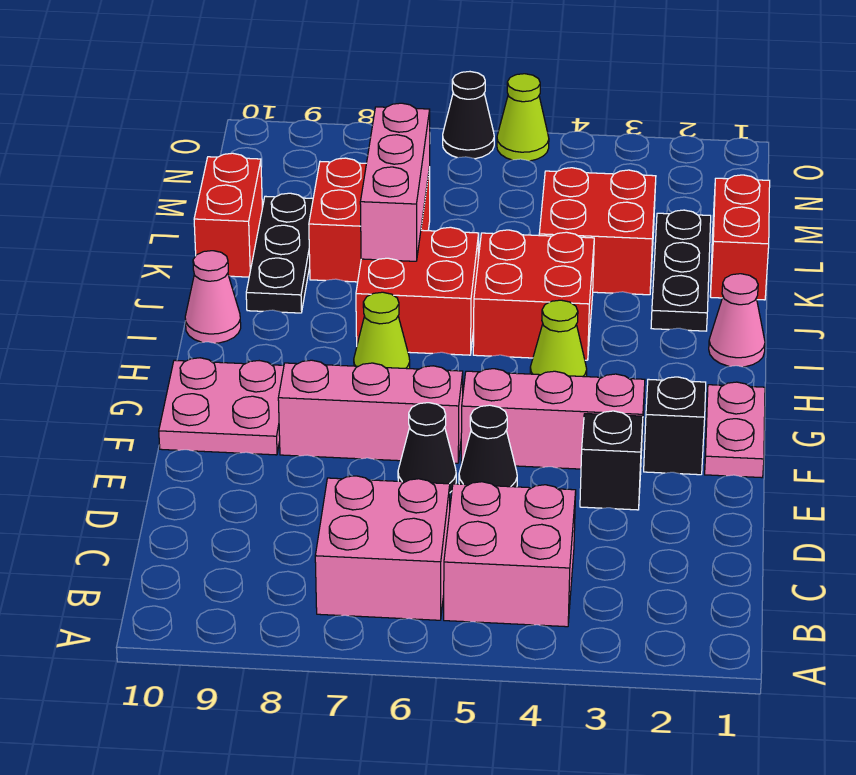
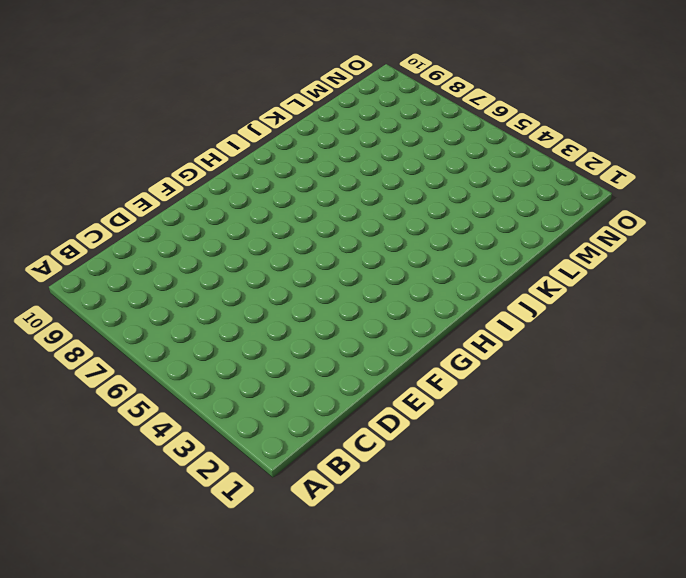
none -> pink 2x2 brick [444,482,576,627]
none -> pink 2x2 brick [315,476,450,620]
none -> black 1x1 brick [580,411,643,510]

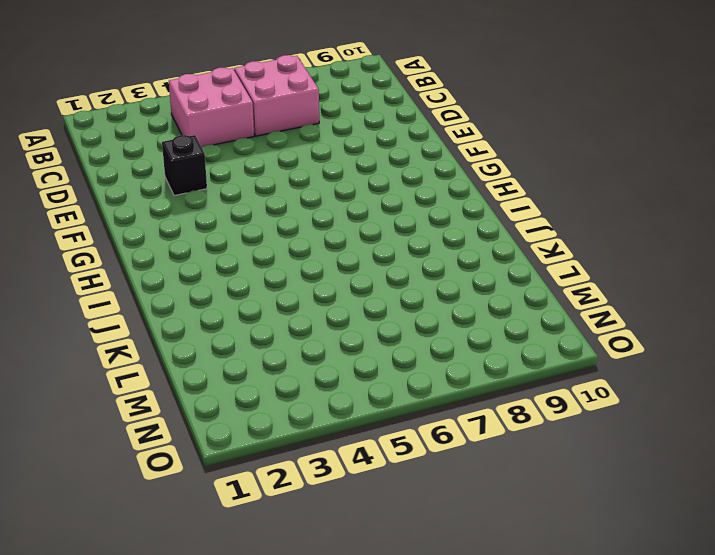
none -> black 1x1 cone [459,405,517,487]
none -> black 1x1 cone [398,403,456,492]
none -> pink 1x2 plate [705,382,765,478]

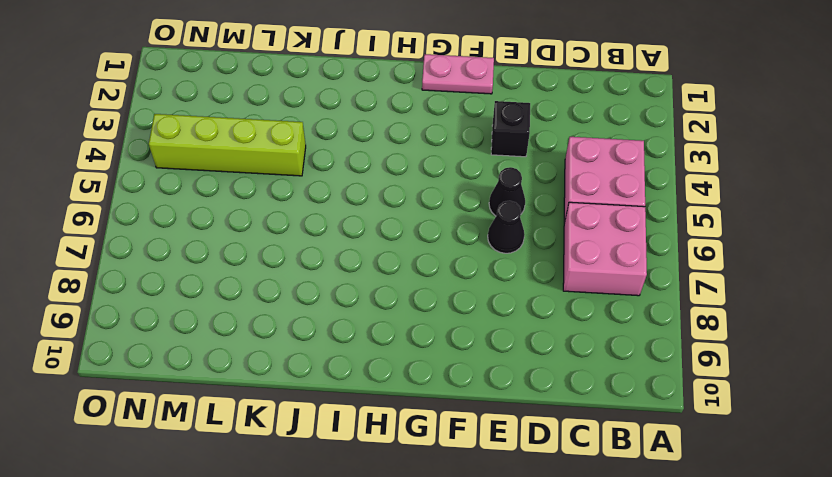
lime 1x4 brick [149,114,306,176] -> red 2x2 brick [539,168,656,295]
none -> black 1x1 brick [644,377,706,475]
none -> pink 1x3 brick [461,369,645,469]
none -> pink 1x3 brick [278,360,463,463]

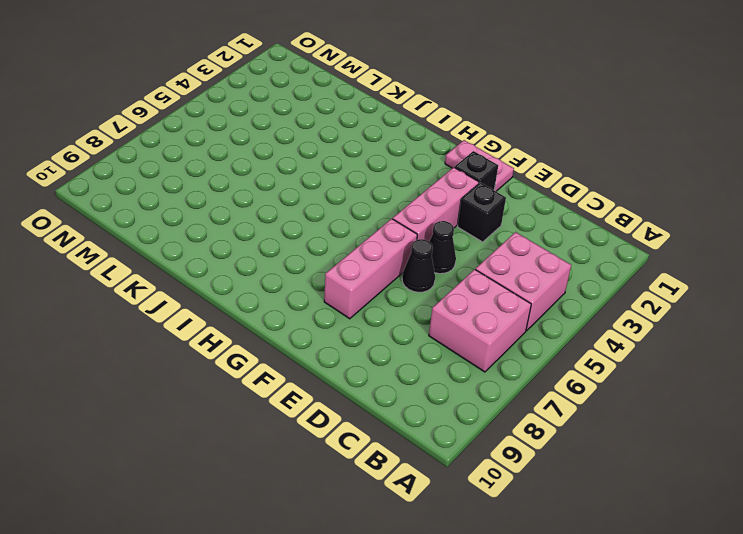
none -> pink 2x2 plate [159,358,284,455]
none -> lime 1x1 cone [530,300,587,377]
none -> lime 1x1 cone [354,292,410,369]

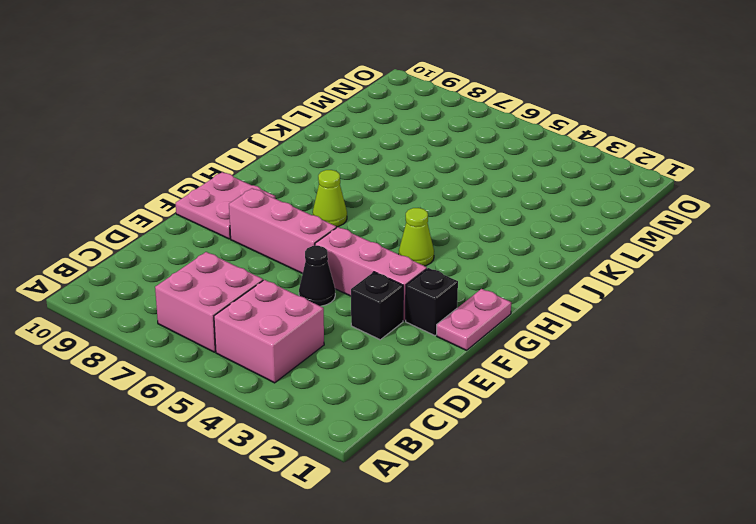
none -> black 1x1 cone [398,403,456,492]
none -> pink 1x1 cone [709,274,765,367]
none -> red 2x2 brick [473,230,594,360]

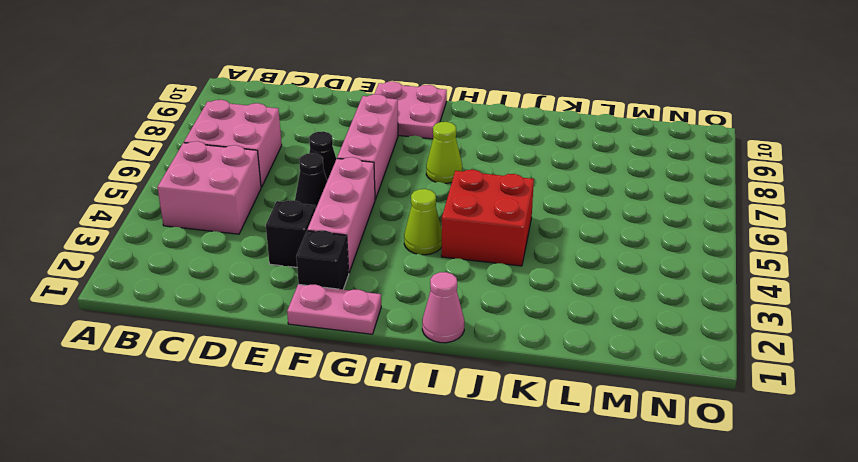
none -> red 2x2 brick [356,227,479,355]
none -> pink 1x1 cone [185,251,241,343]
none -> black 1x3 plate [651,210,711,331]

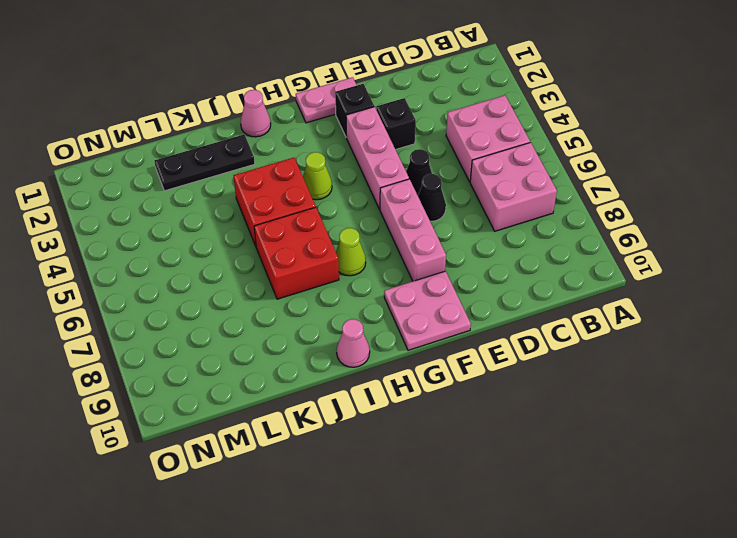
none -> black 1x3 plate [246,193,313,313]
none -> red 1x2 brick [710,175,770,300]
none -> red 2x2 brick [539,168,656,295]

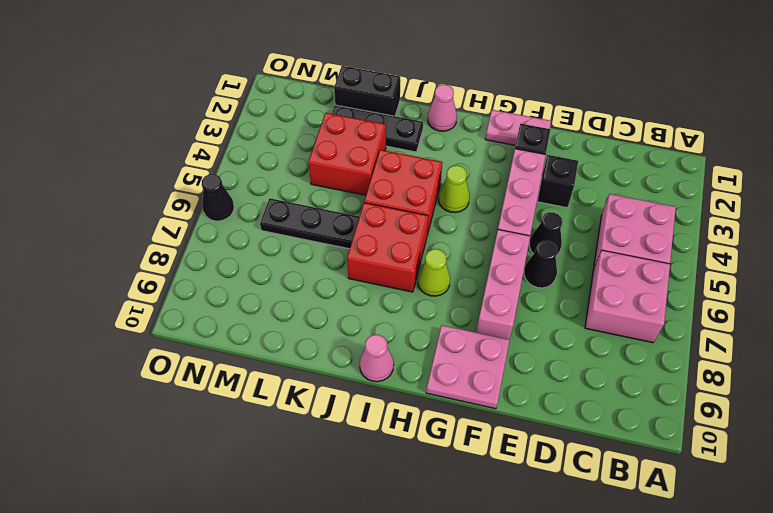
black 1x2 brick [334,66,400,116] -> red 1x2 brick [710,175,770,300]
black 1x3 plate [260,198,360,249] -> black 1x3 plate moved to [246,193,313,313]
none -> red 2x2 brick [309,158,430,282]
none -> red 1x2 brick [194,153,262,277]
none -> lime 1x1 cone [497,74,549,161]

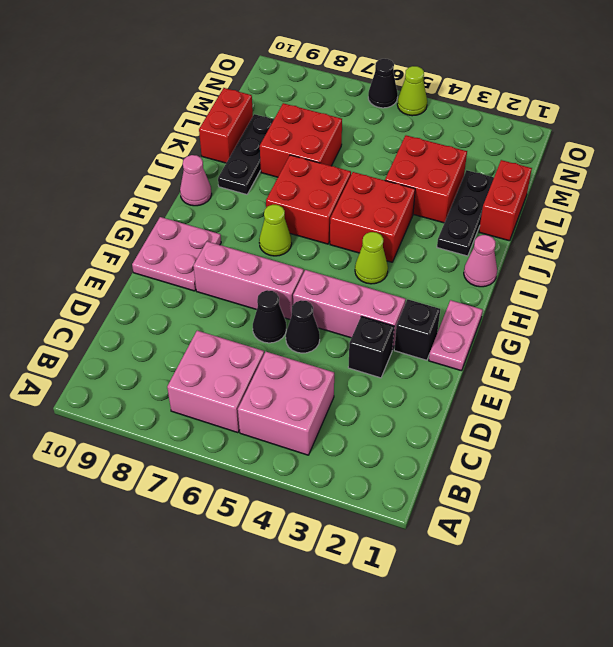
none -> pink 1x3 brick [360,103,430,261]

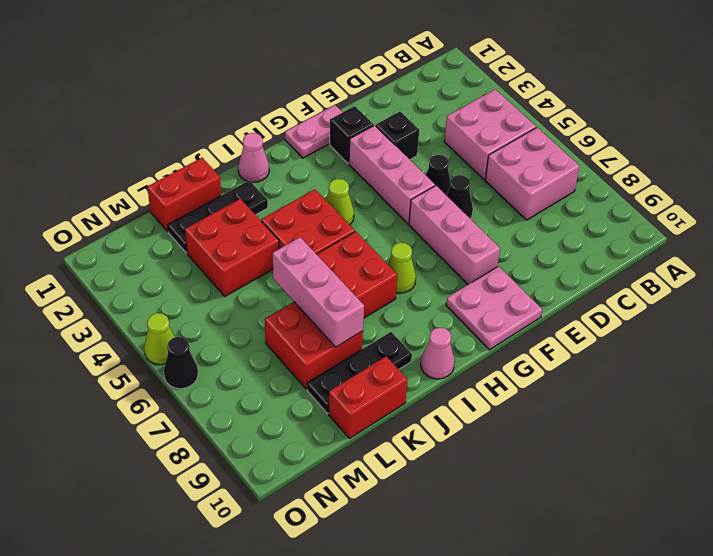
pink 1x3 brick [273,237,364,347] -> pink 1x3 brick turned to [360,103,430,261]

